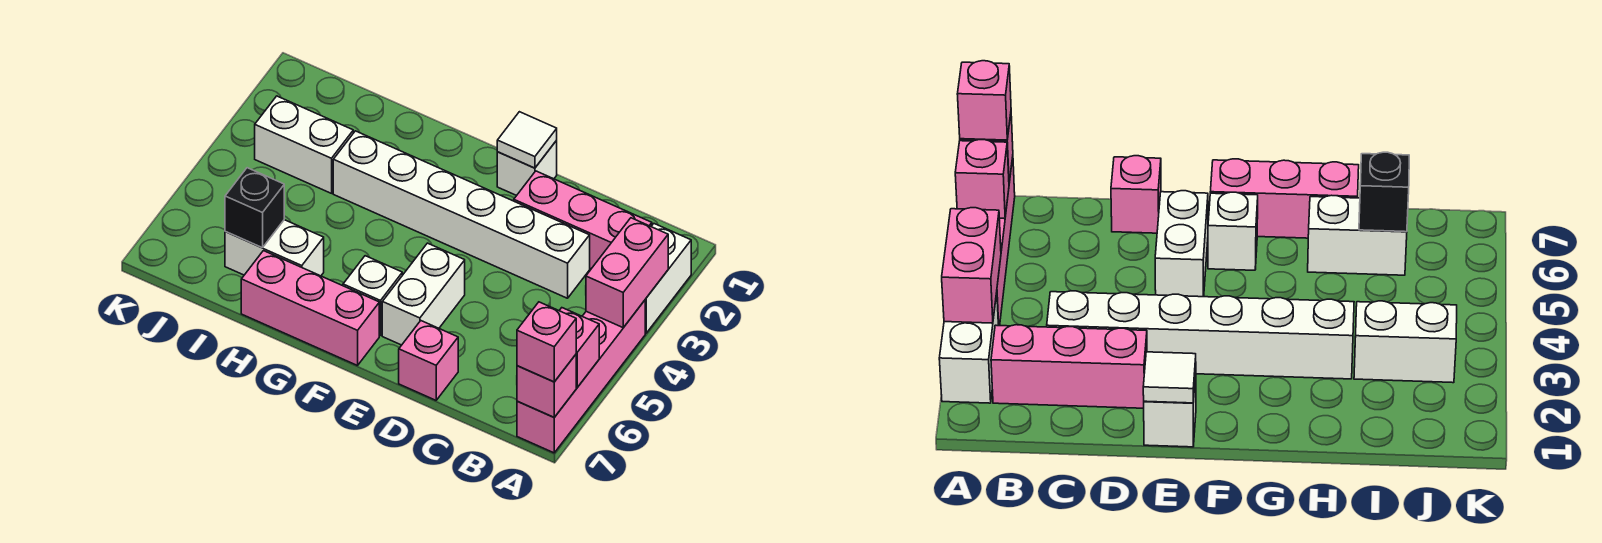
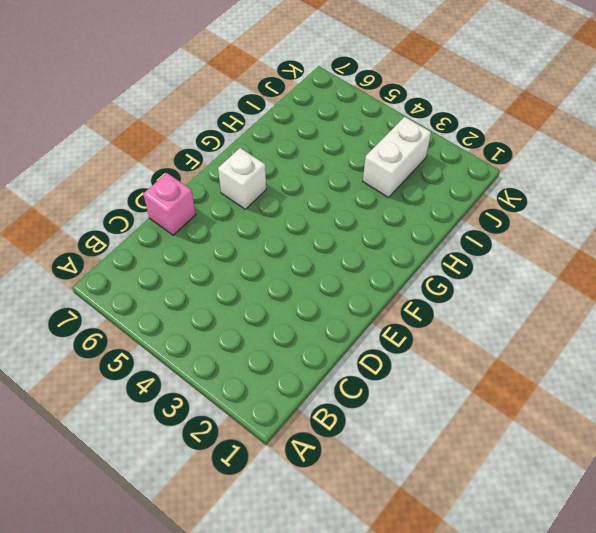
none -> white 1x2 brick [645,224,691,333]
none -> pink 1x4 brick [517,300,645,453]
none -> pink 1x3 brick [514,171,652,269]

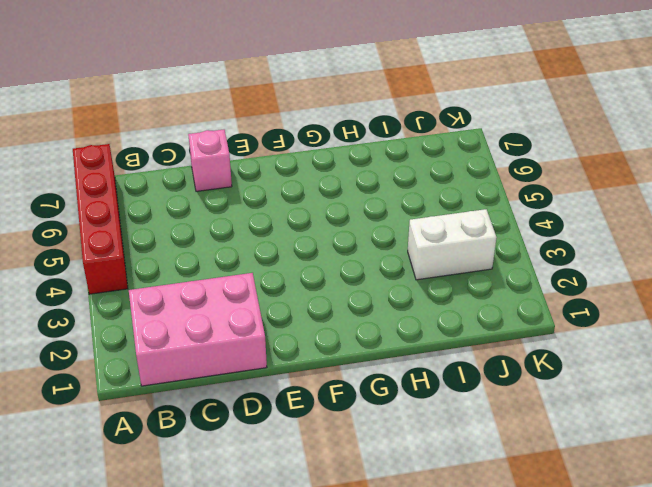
red 1x4 brick [73,144,128,294] -> pink 1x4 brick [517,300,645,453]
pink 2x3 brick [129,273,267,386] -> pink 1x3 brick [514,171,652,269]
none -> white 1x2 brick [645,224,691,333]
none -> white 1x6 brick [333,131,590,298]
none -> white 1x1 brick [497,141,557,196]

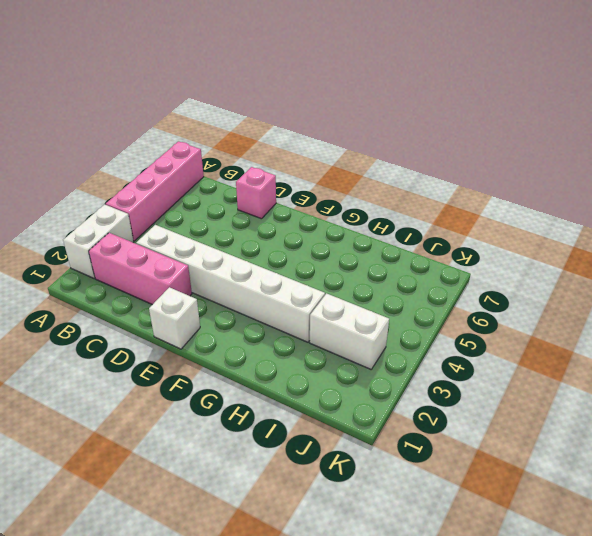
none -> white 1x2 brick [382,243,465,345]
none -> white 1x1 brick [343,256,402,336]
none -> pink 1x3 brick [241,251,379,366]

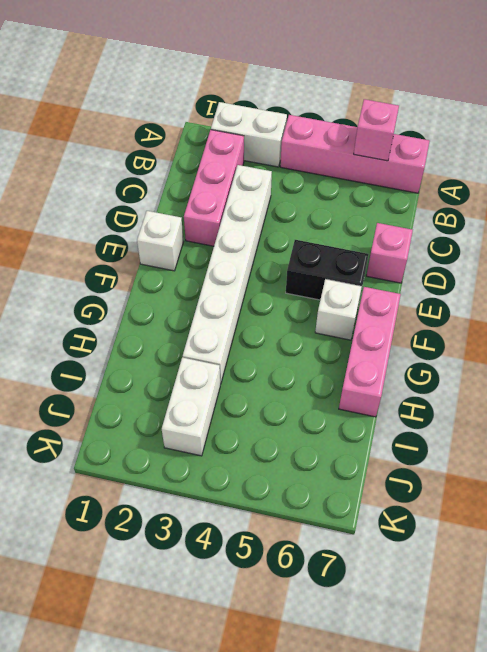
black 1x2 brick [286,240,369,300] -> white 1x2 brick [382,243,465,345]
none -> white 1x2 brick [225,220,324,276]
none -> pink 1x2 brick [586,218,668,328]
none -> pink 1x1 brick [517,355,576,417]

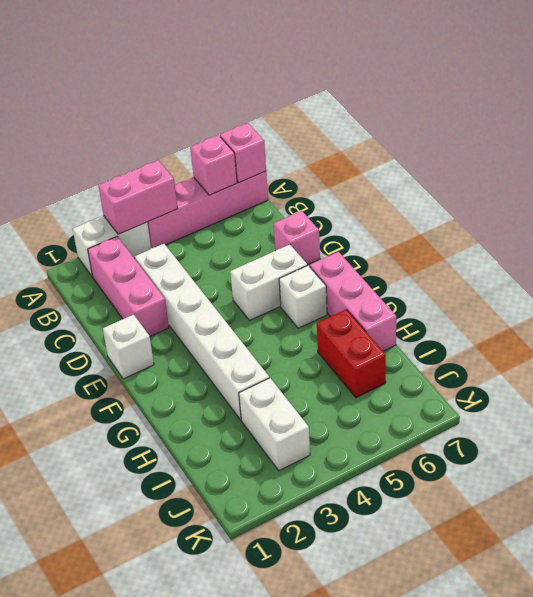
red 1x2 brick [317,309,386,398] -> white 1x2 brick [225,220,324,276]
none -> white 1x1 tile [497,112,557,168]
none -> black 1x1 brick [225,168,284,248]
none -> pink 1x1 brick [517,302,576,382]

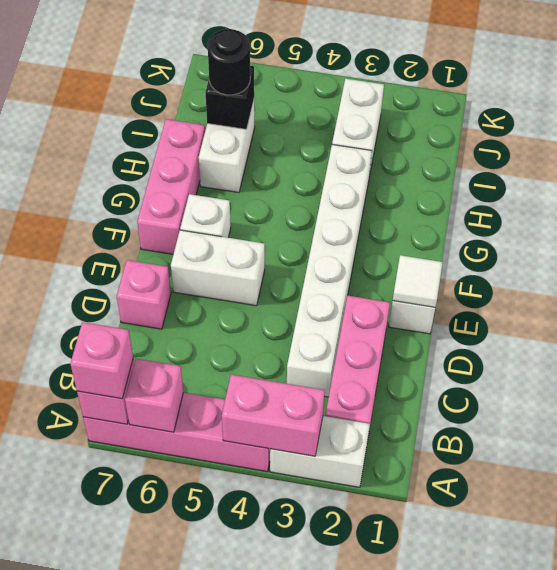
black 1x1 round brick [208,29,250,95] -> none

